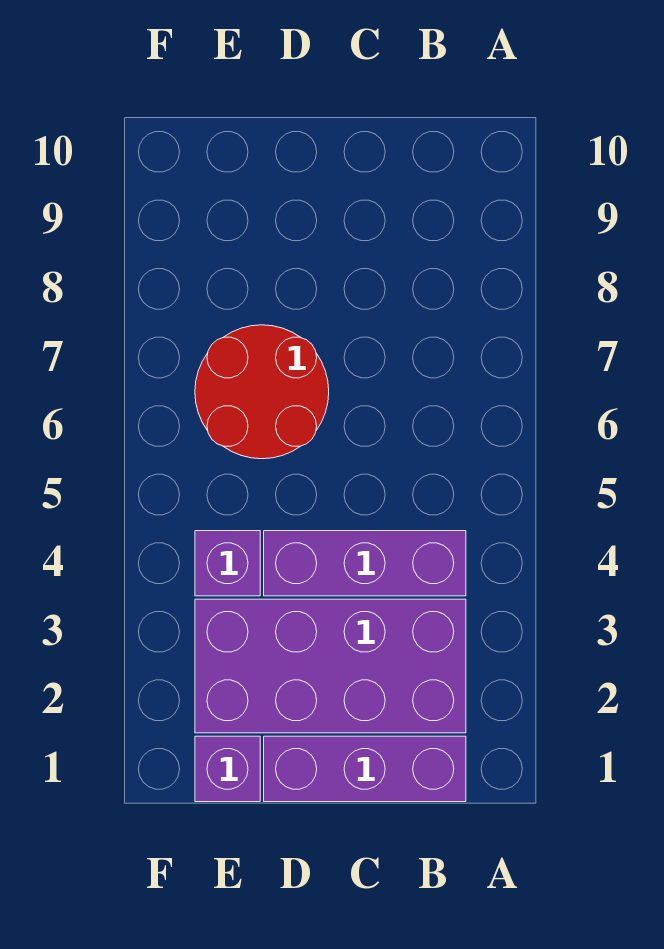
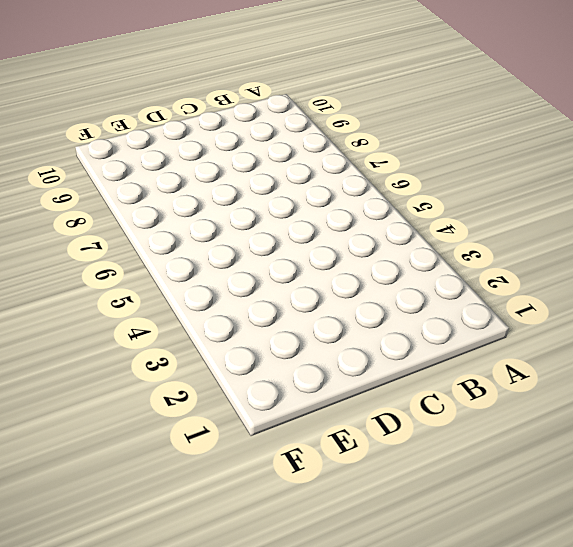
none -> purple 1x3 brick [264,736,466,802]
none -> purple 2x4 brick [195,599,466,733]

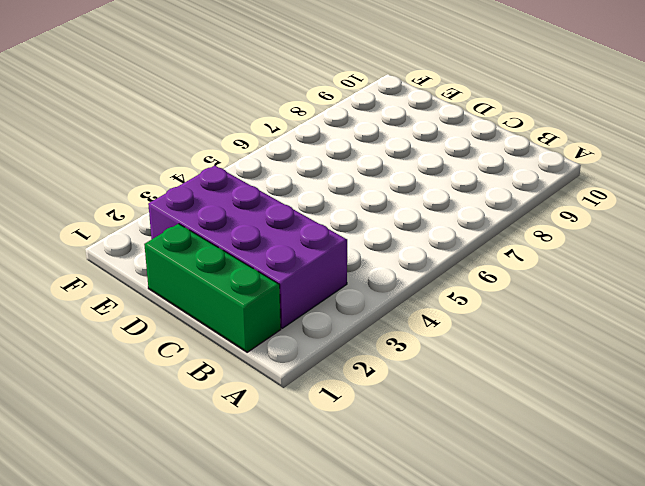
green 1x3 brick [144,224,281,352] -> purple 1x3 brick [264,736,466,802]
none -> purple 1x3 brick [264,531,466,596]
none -> red 2x2 round brick [195,325,329,459]

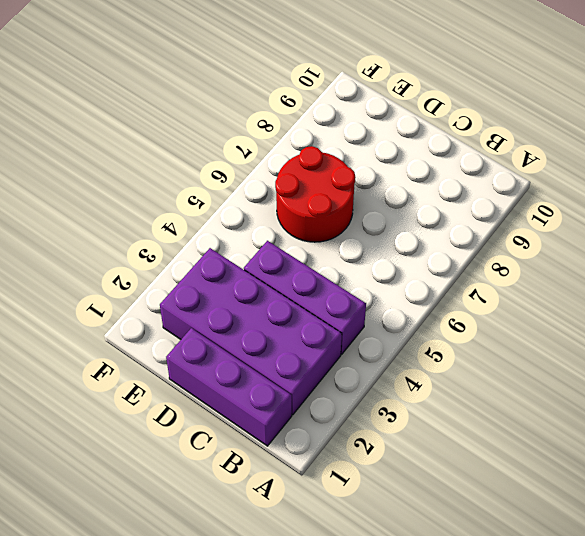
none -> purple 1x1 brick [195,736,260,802]
none -> purple 1x1 brick [195,531,260,596]

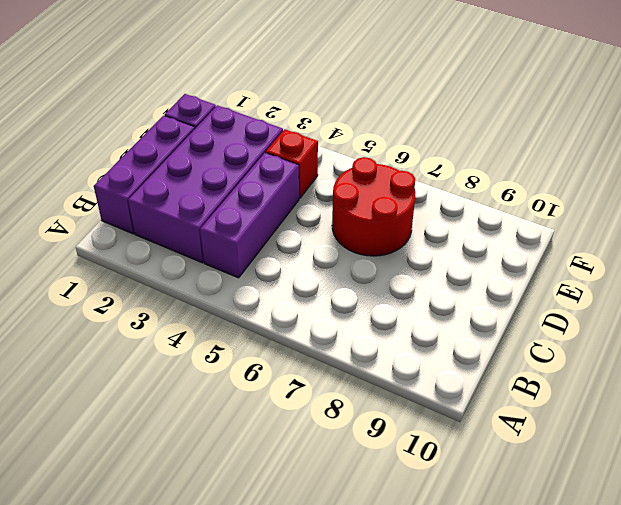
red 1x1 brick [266,129,318,198] -> purple 1x1 brick [195,531,260,596]

